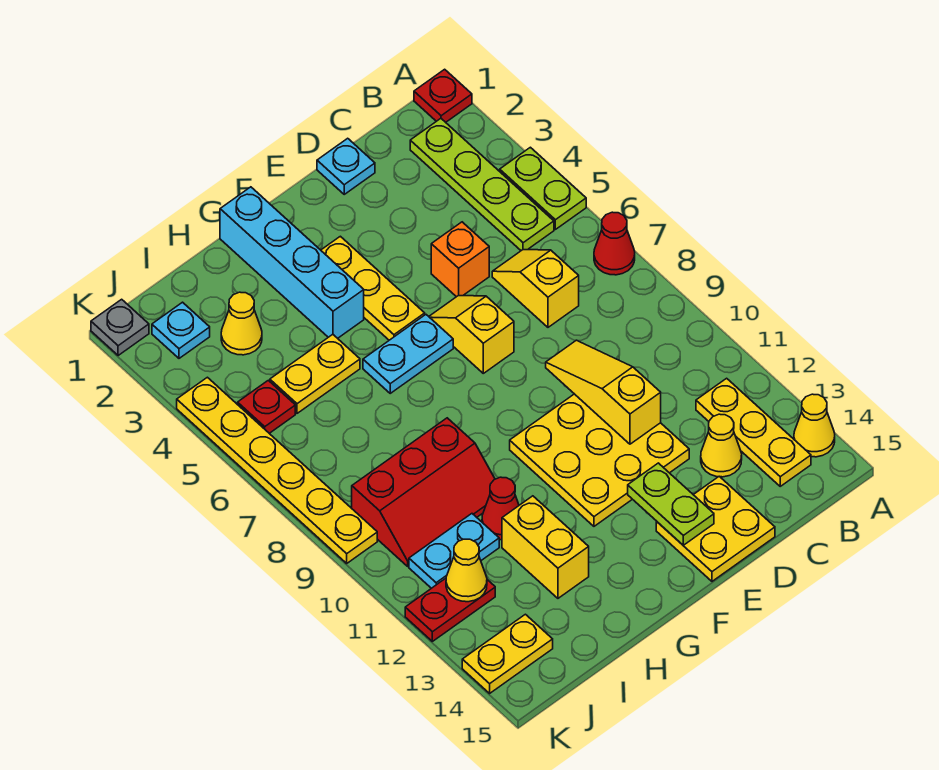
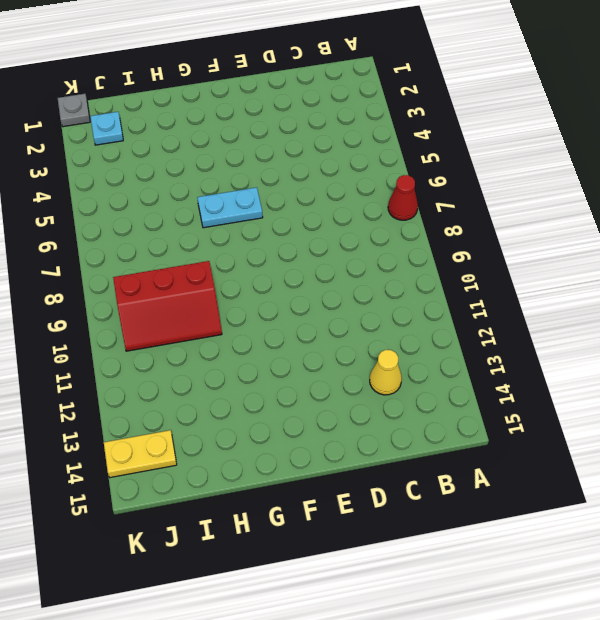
none -> red 1x1 plate [414,69,472,122]
none -> lime 1x2 plate [500,147,586,229]
none -> yellow 1x1 cone [794,394,835,457]
none -> lime 1x4 plate [410,119,554,251]

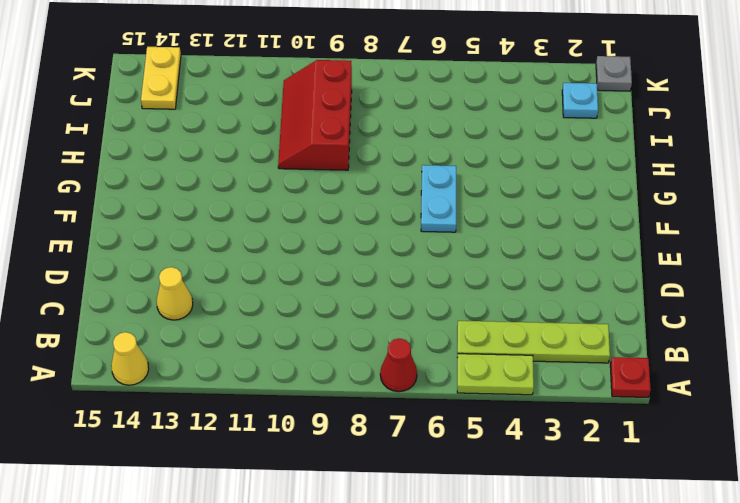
none -> yellow 1x3 plate [696,378,811,486]
none -> yellow 1x2 slope [492,250,579,327]
none -> cyan 1x1 plate [317,138,375,194]
none -> orange 1x1 brick [431,222,489,297]

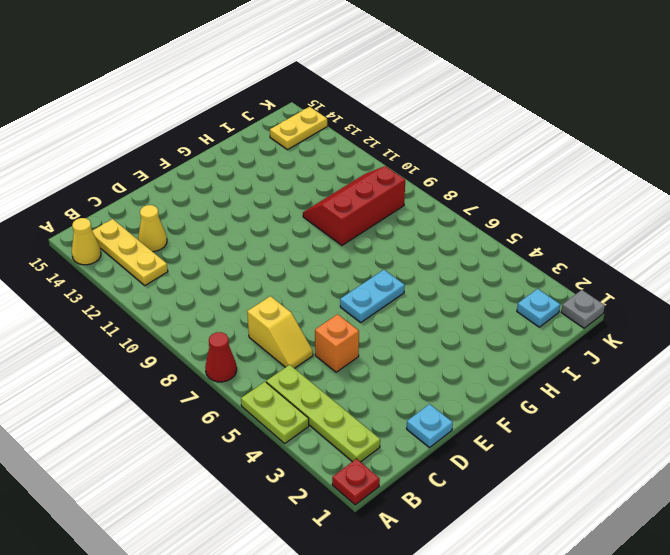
none -> yellow 3x3 plate [510,394,689,526]
none -> yellow 2x2 plate [656,476,775,581]
none -> yellow 1x2 slope [429,296,514,373]
none -> yellow 1x3 plate [321,236,425,340]

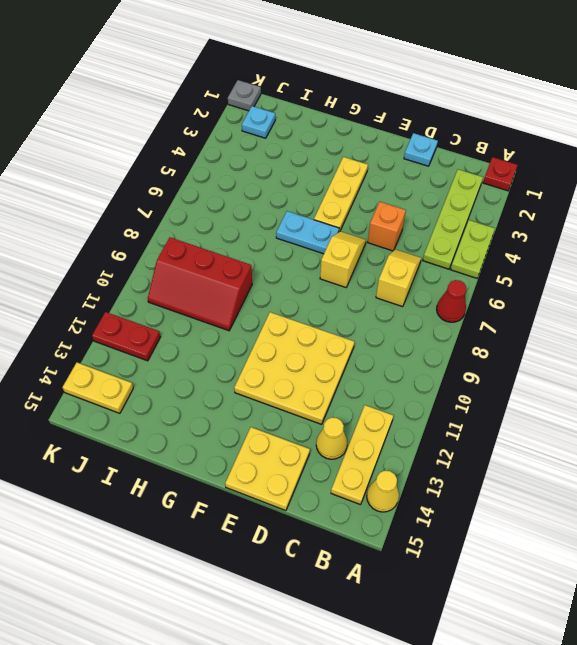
none -> cyan 1x4 brick [220,187,364,338]
none -> yellow 1x2 plate [270,334,360,413]
none -> red 1x1 cone [482,477,519,540]
none -> yellow 1x2 brick [502,496,589,598]

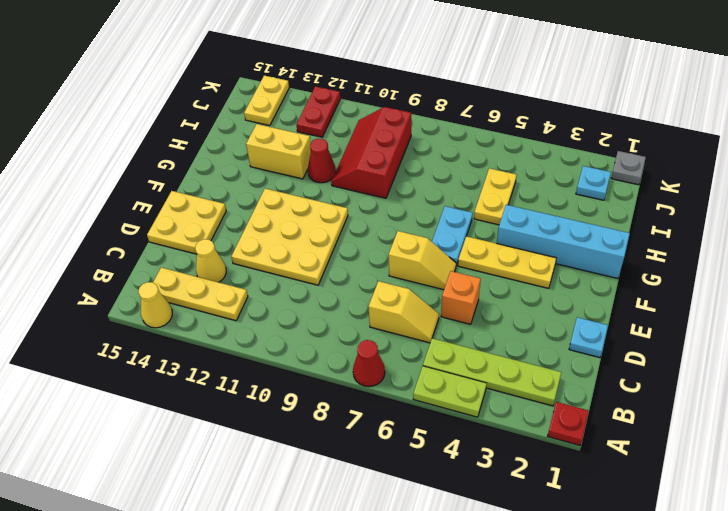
none -> yellow 1x1 cone [221,292,262,355]
none -> cyan 1x2 plate [409,514,499,588]
none -> red 1x1 plate [238,380,295,433]
none -> yellow 1x6 plate [177,377,377,563]

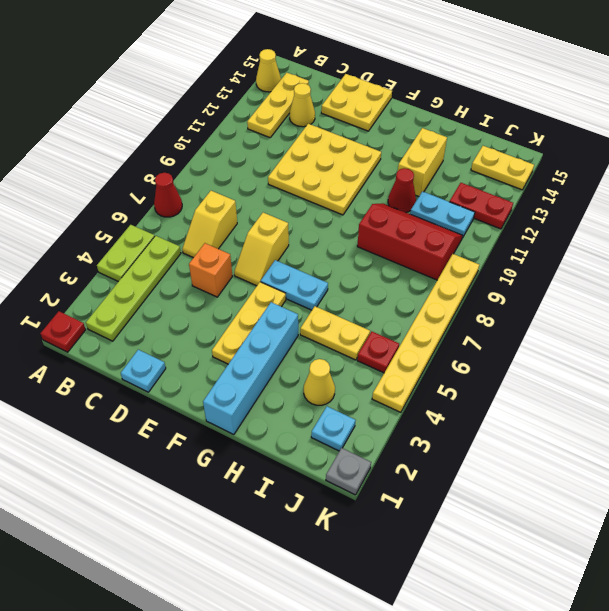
none -> yellow 1x3 slope [546,340,661,444]
none -> lime 1x2 plate [628,463,714,545]
none -> yellow 1x1 cone [446,539,487,602]

